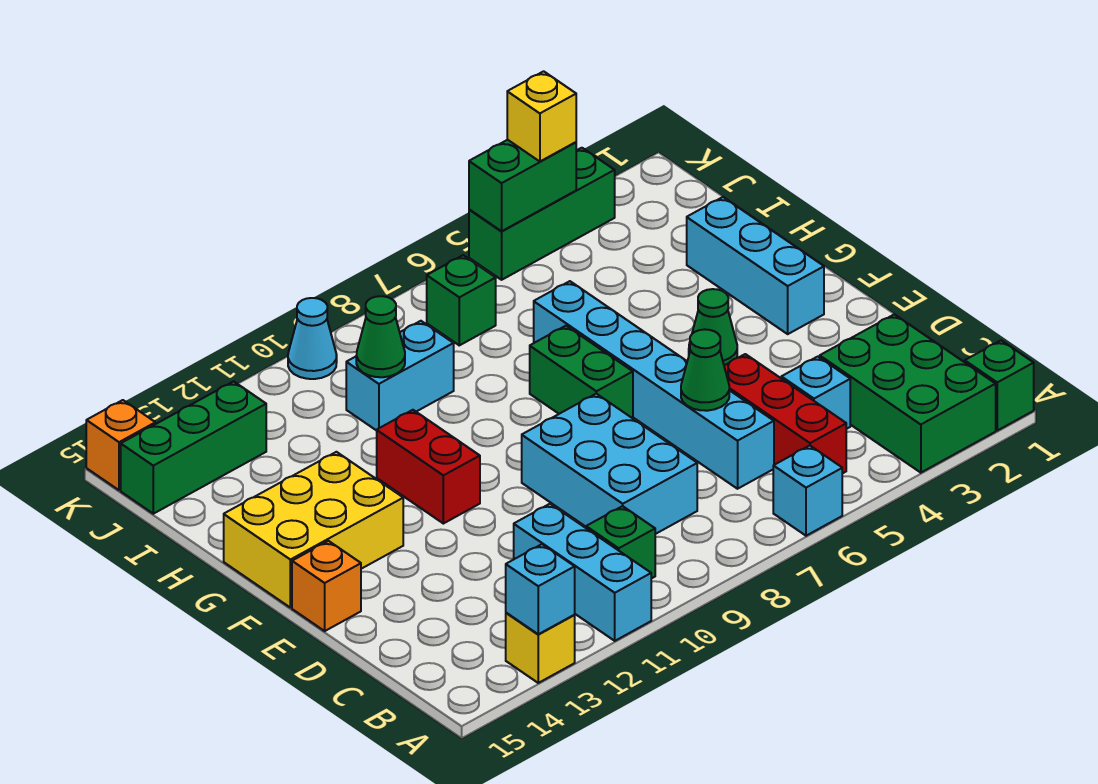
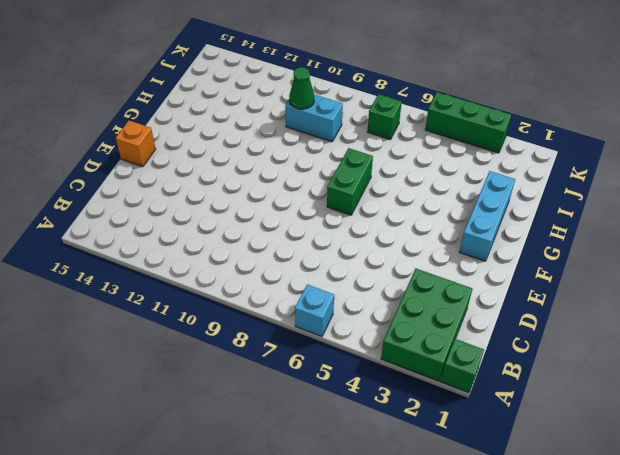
none -> cyan 1x3 brick [514,504,651,641]
none -> yellow 1x1 brick [506,613,575,683]
none -> red 1x3 brick [724,354,846,474]

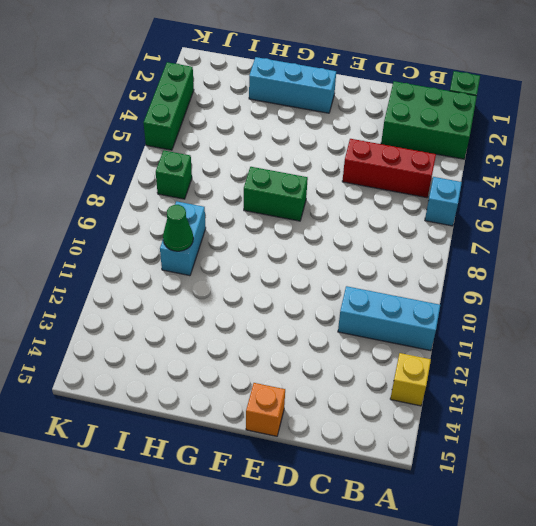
none -> green 1x1 brick [586,506,655,579]
none -> cyan 1x1 brick [781,357,850,429]
none -> cyan 1x6 brick [534,281,774,489]

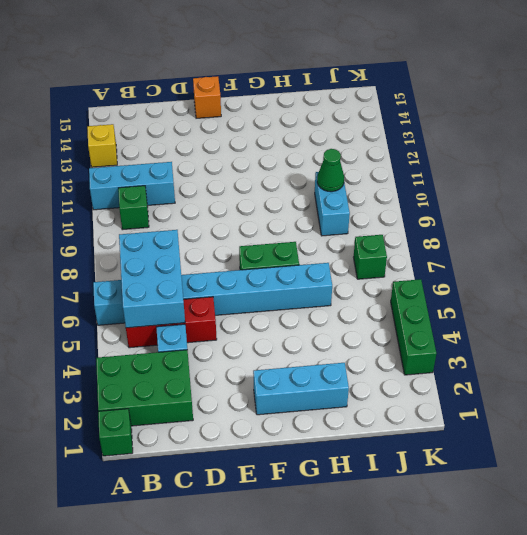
cyan 2x3 brick [119,230,185,328] -> cyan 2x3 brick turned to [522,394,697,534]
none -> green 1x1 cone [689,289,737,365]
none -> red 1x2 brick [377,410,480,524]
none -> yellow 2x3 brick [224,452,403,608]

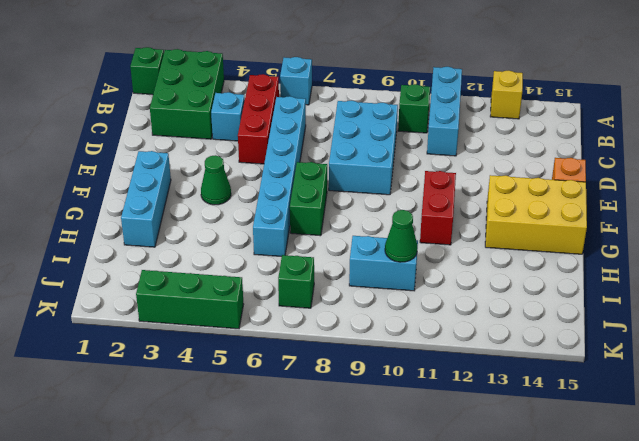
none -> green 1x3 brick [121,381,266,514]
none -> cyan 1x1 cone [288,298,337,379]
none -> orange 1x1 brick [86,400,155,490]

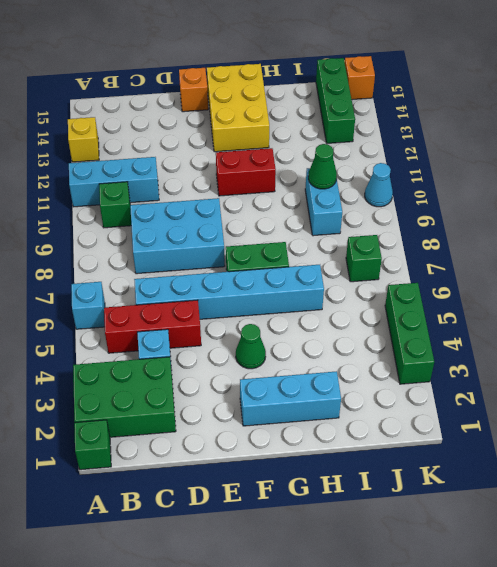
none -> cyan 1x1 brick [506,544,575,634]
none -> green 1x1 cone [681,329,729,411]
none -> green 1x2 brick [469,140,576,231]

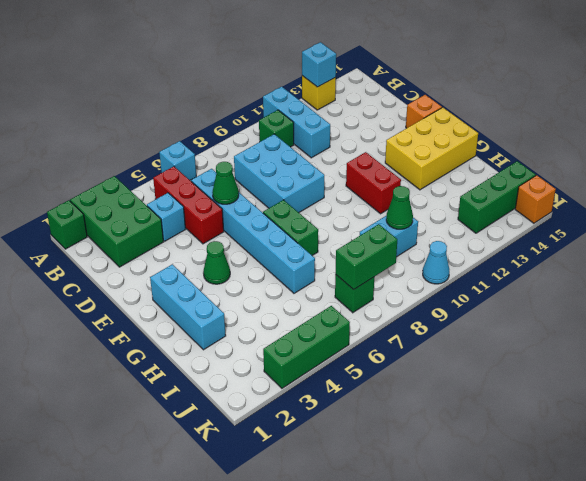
green 1x2 brick [336,224,397,290] -> green 1x2 brick moved to [469,140,576,231]
none -> yellow 1x1 brick [507,71,576,162]

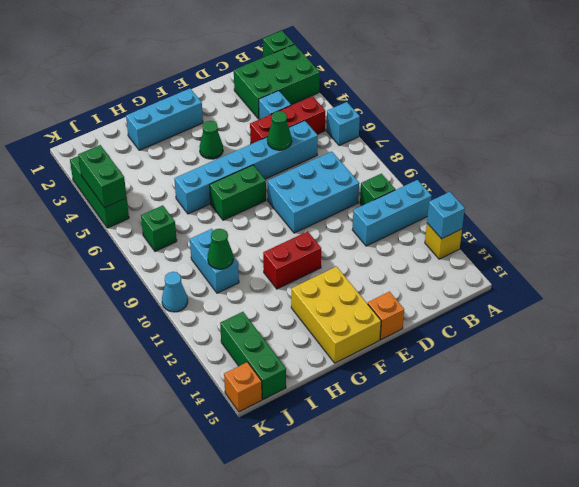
none -> yellow 1x1 brick [507,71,576,162]

